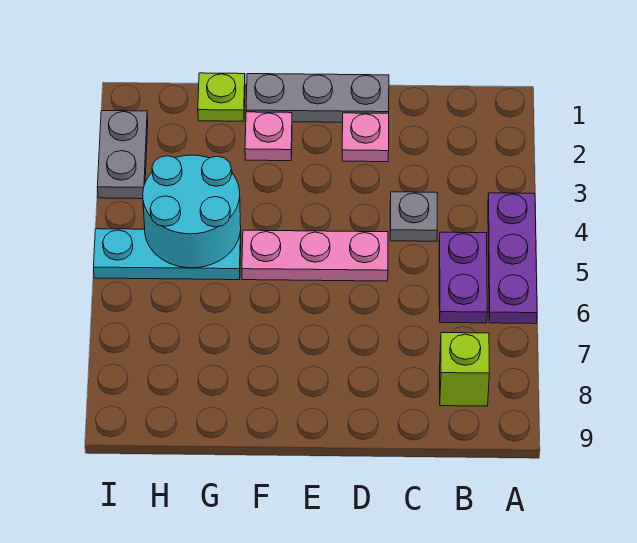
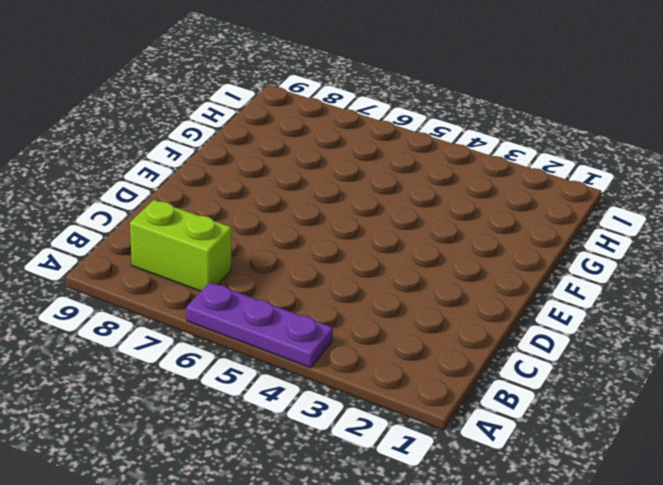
lime 1x2 brick [130,200,231,291] -> lime 1x1 brick [440,333,489,406]
none -> purple 1x2 plate [439,232,487,323]
none -> grey 1x1 plate [390,192,437,241]
none -> grey 1x3 plate [246,74,389,122]

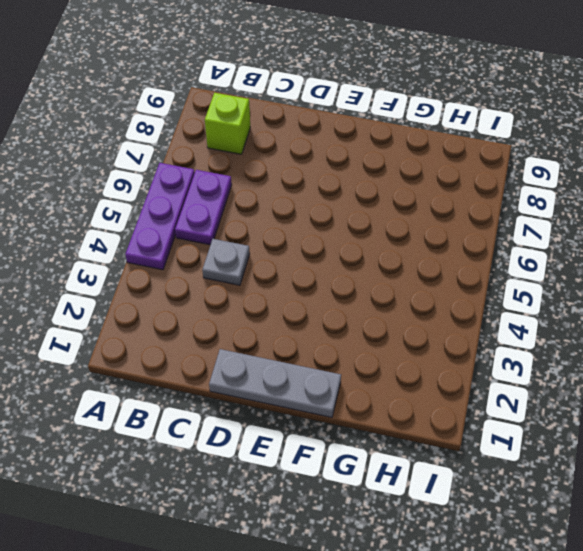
none -> pink 1x1 plate [342,113,389,162]
none -> pink 1x3 plate [242,230,388,281]
none -> pink 1x1 plate [245,112,292,161]

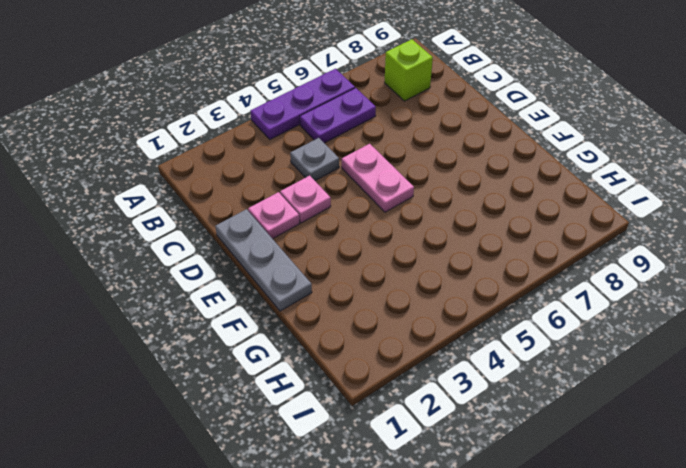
pink 1x1 plate [280,176,331,223] -> pink 1x1 plate moved to [245,112,292,161]
pink 1x2 plate [342,144,414,212] -> pink 1x3 plate [242,230,388,281]
none -> lime 1x1 plate [198,73,245,121]
none -> cyan 1x3 plate [94,229,241,280]
none -> grey 1x2 plate [97,111,148,199]

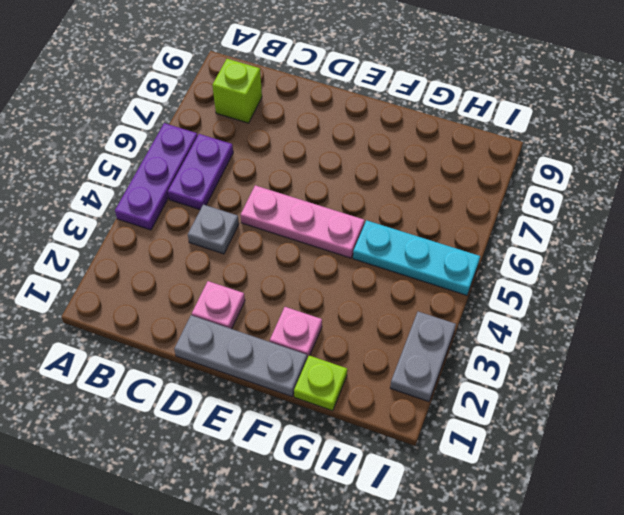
none -> cyan 2x2 round brick [143,155,241,268]

